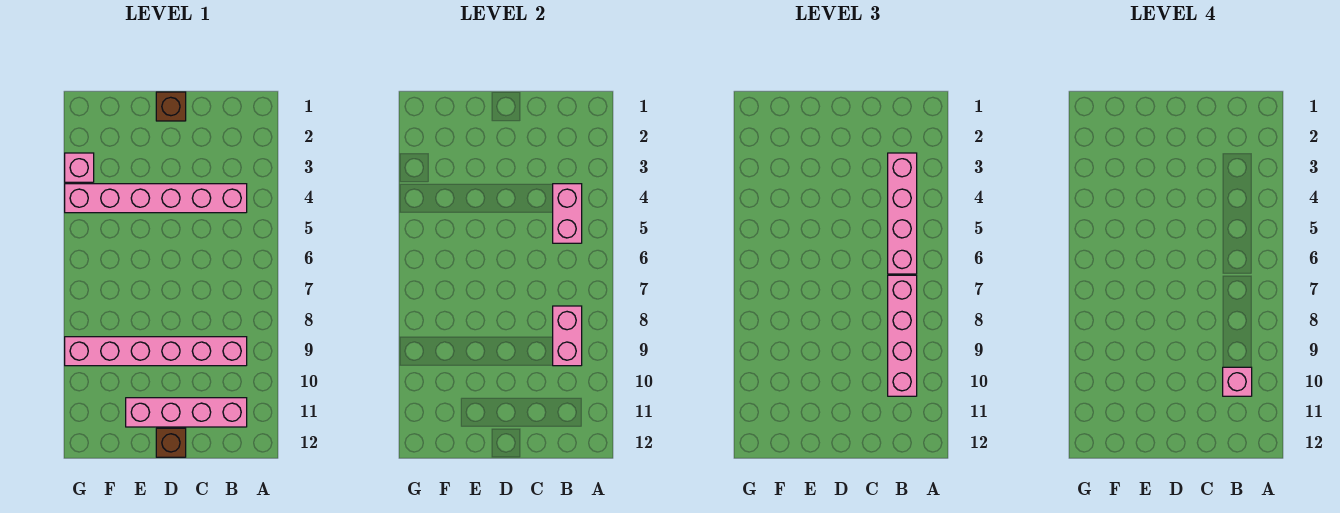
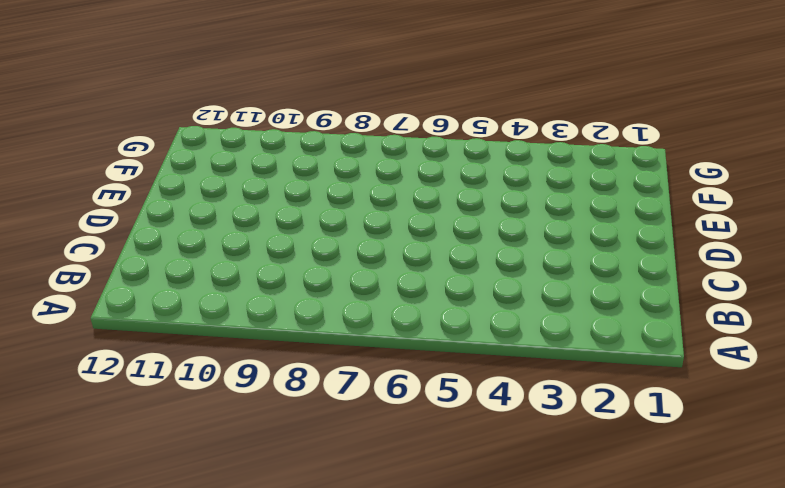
none -> pink 1x6 brick [65,184,247,213]
none -> pink 1x6 brick [65,337,247,366]

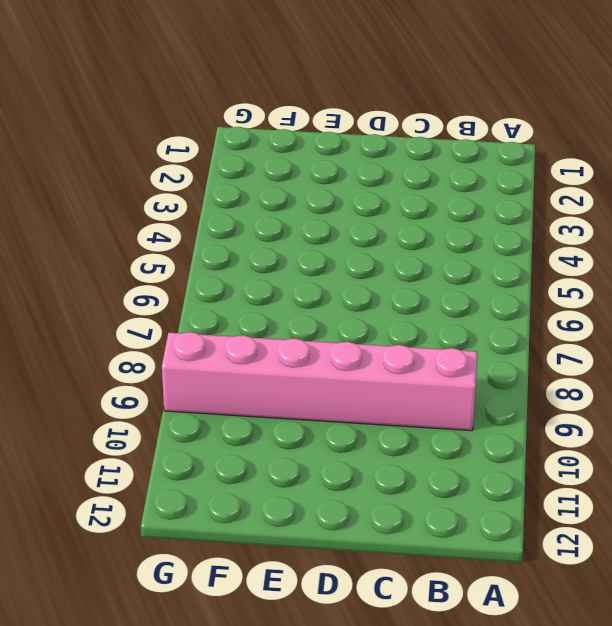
none -> pink 1x6 brick [65,184,247,213]
none -> pink 1x4 brick [126,398,247,427]

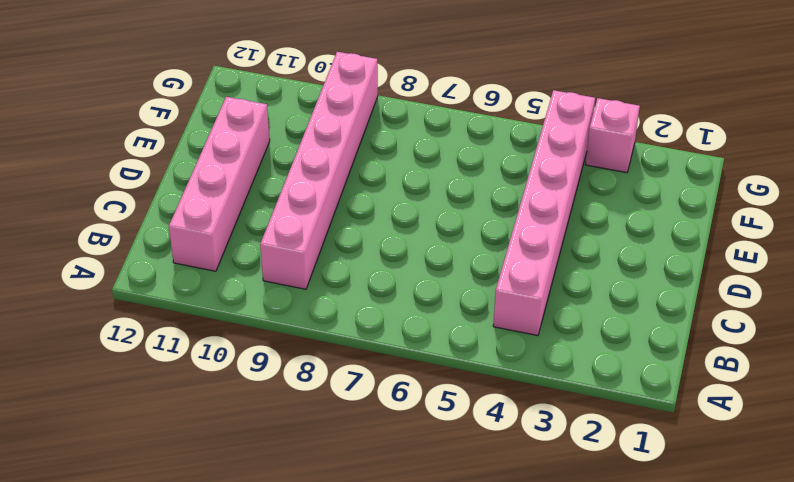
none -> brown 1x1 brick [156,92,186,121]
none -> brown 1x1 brick [156,428,186,457]

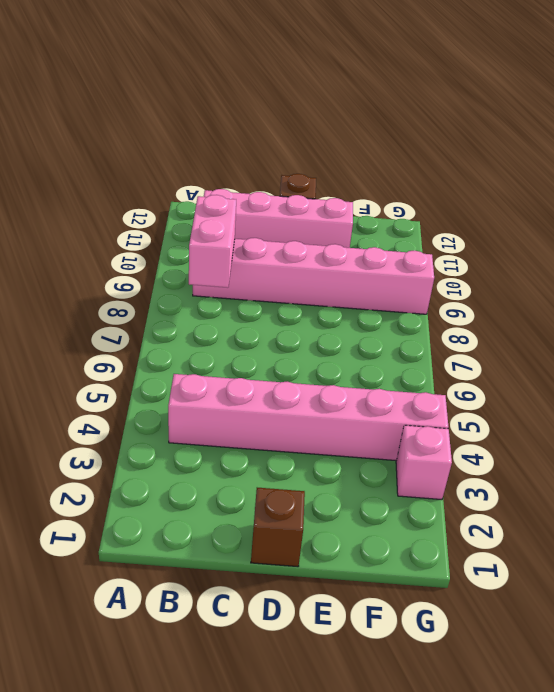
none -> pink 1x2 brick [553,184,582,243]
none -> pink 1x4 brick [888,153,917,274]

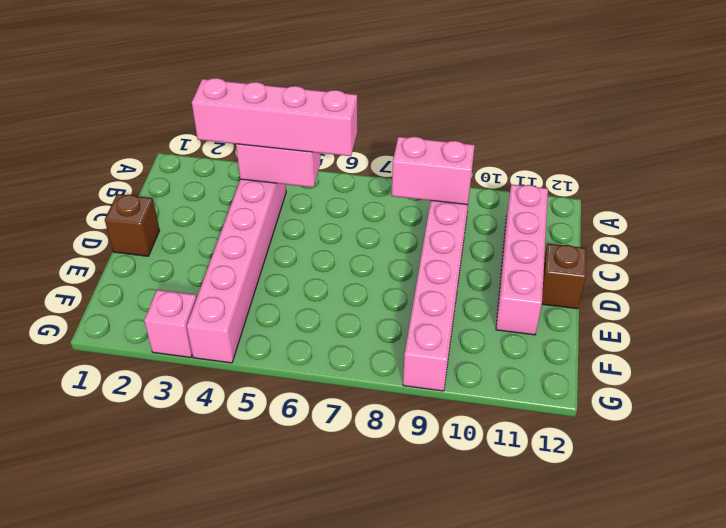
none -> pink 1x4 brick [888,275,917,396]
none -> pink 1x1 brick [1223,367,1252,396]

